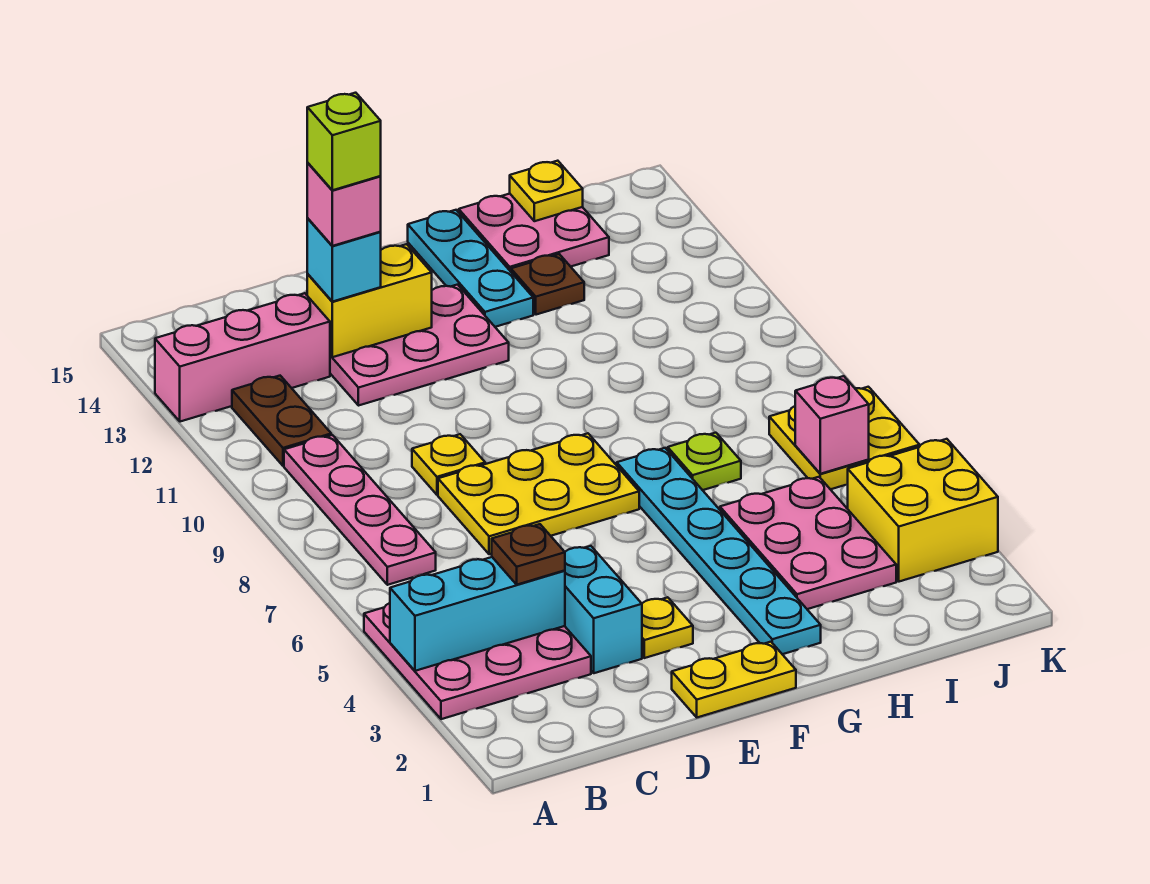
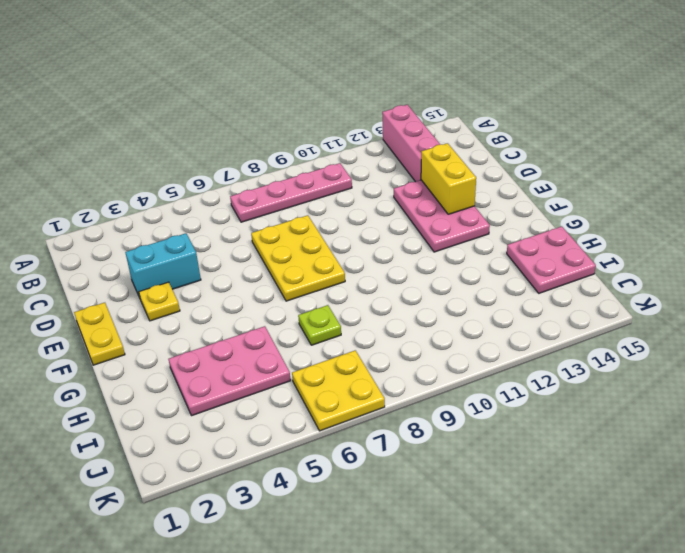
none -> pink 3x3 plate [364,603,591,719]
none -> brown 1x2 plate [232,376,331,466]
none -> yellow 1x1 plate [412,434,485,495]

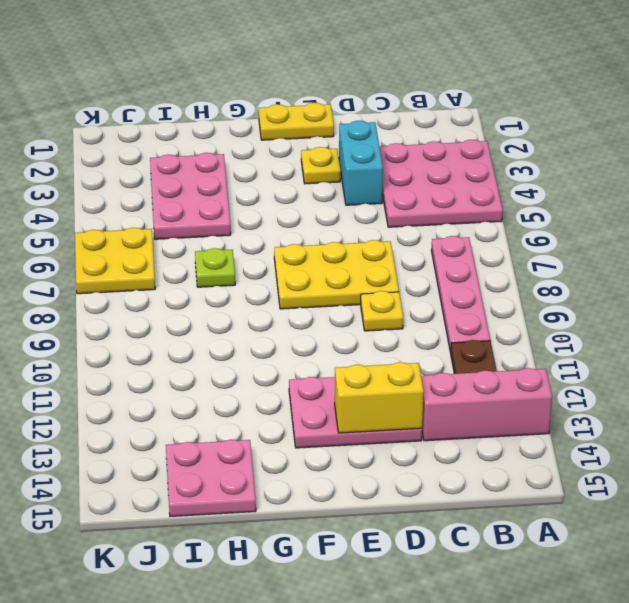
none -> cyan 1x6 plate [617,448,821,654]
none -> cyan 1x3 plate [408,210,533,327]
none -> brown 1x1 plate [511,254,584,315]

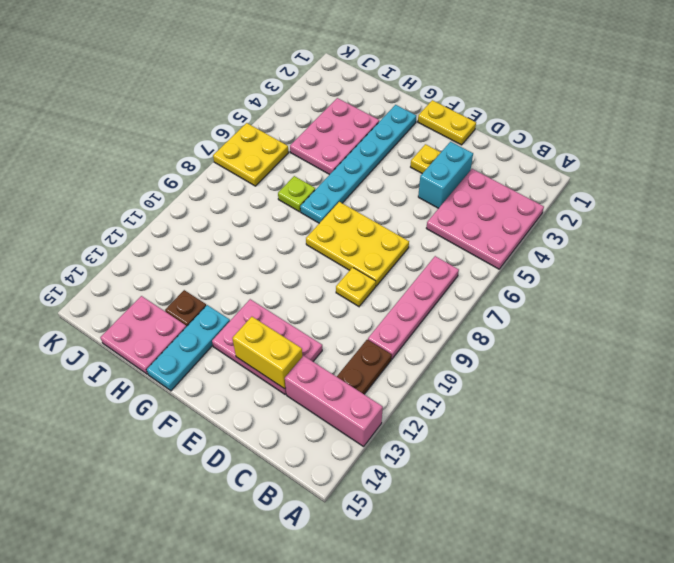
none -> yellow 2x2 brick [848,439,998,582]
none -> cyan 1x3 brick [390,557,565,671]
none -> yellow 1x1 plate [510,161,583,221]

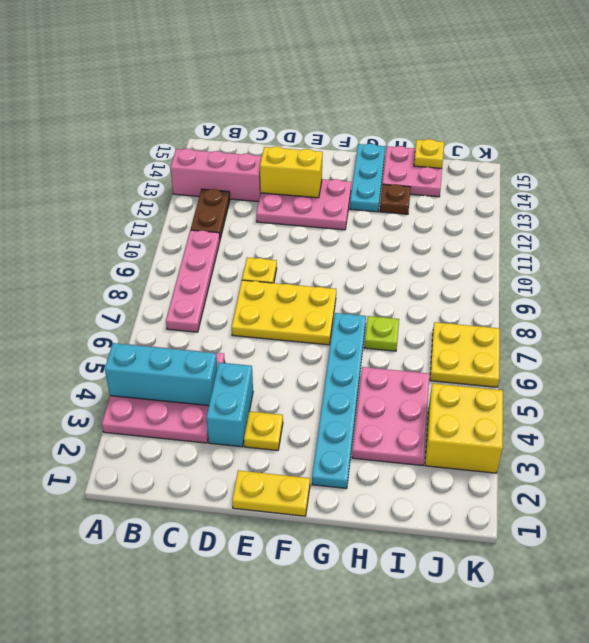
none -> pink 1x1 brick [795,376,869,474]
none -> brown 1x1 plate [492,524,565,585]
none -> cyan 1x1 brick [307,219,381,302]

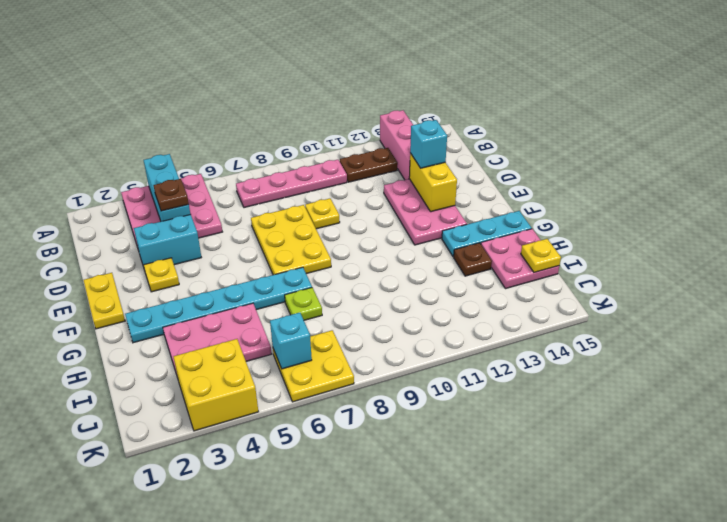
cyan 1x1 brick [270,313,312,369] -> pink 1x1 brick [795,376,869,474]
none -> pink 1x1 brick [307,163,381,246]
none -> lime 1x1 brick [307,93,381,190]

